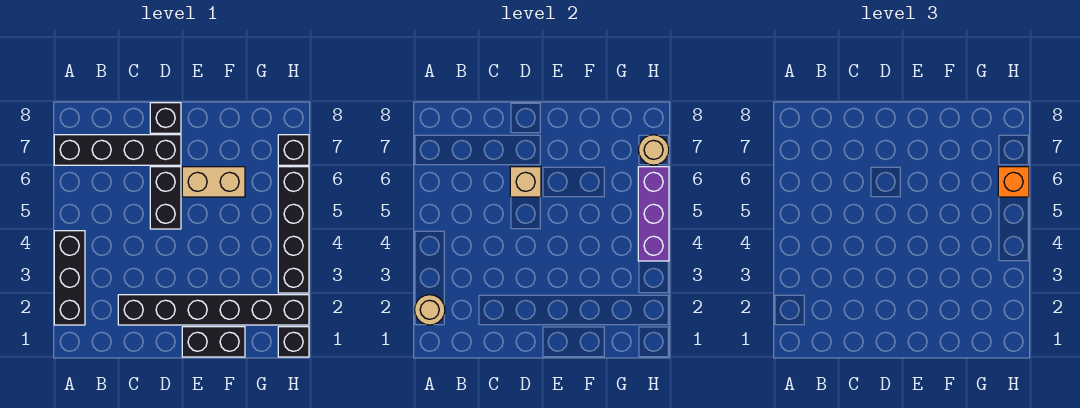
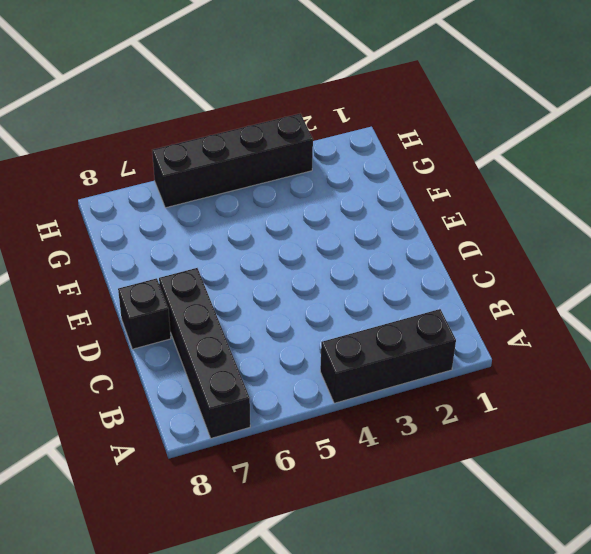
none -> black 1x6 brick [118,295,309,325]
none -> black 1x2 brick [150,167,181,229]
none -> black 1x2 brick [182,327,245,357]

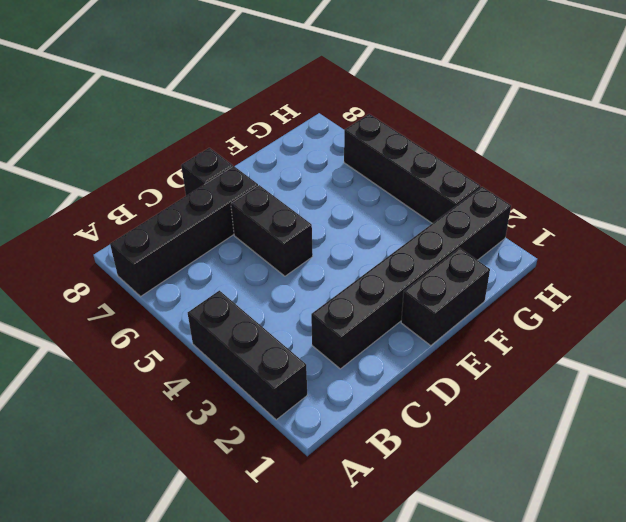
none -> tan 1x2 brick [182,167,245,197]
none -> black 1x1 brick [278,327,309,357]
none -> black 1x1 brick [278,135,309,165]

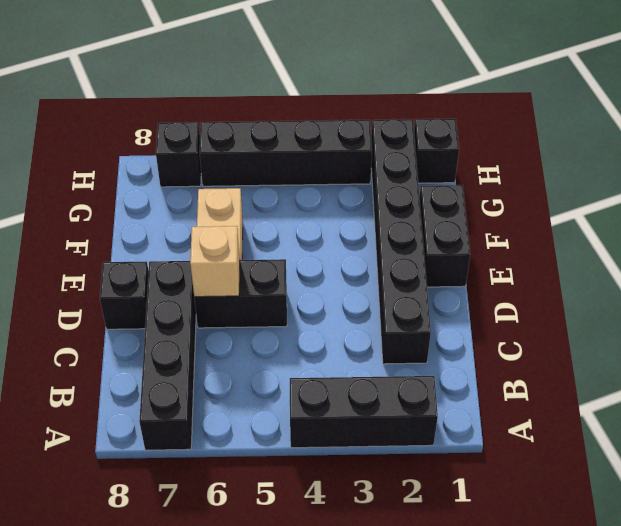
none -> tan 1x1 round brick [415,295,445,325]
none -> purple 1x3 brick [638,167,669,261]
none -> tan 1x1 round brick [638,135,669,165]

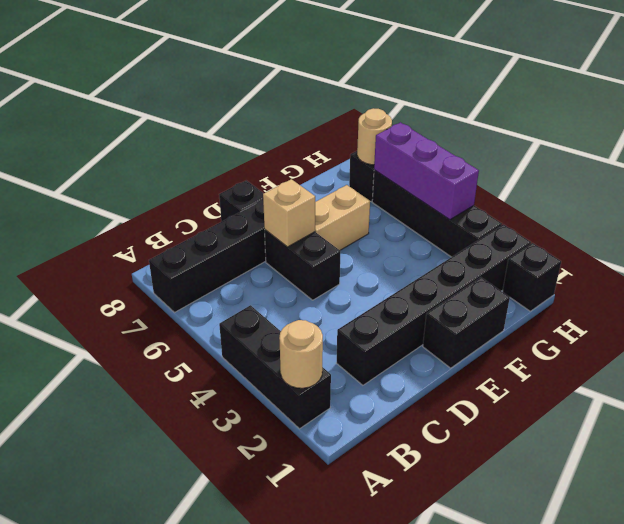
none -> orange 1x1 brick [998,167,1029,197]

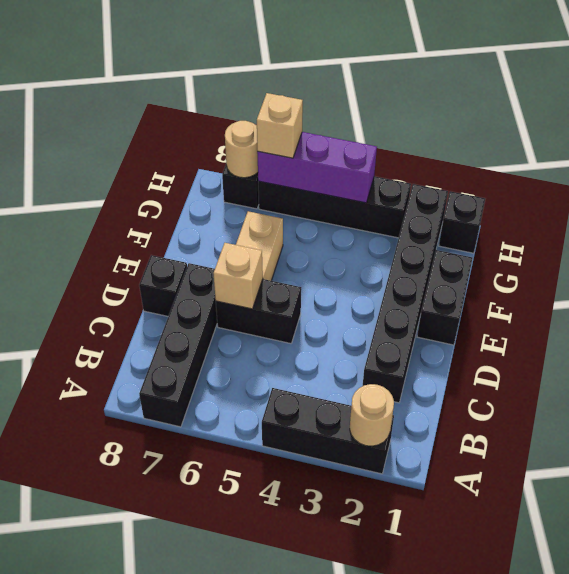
tan 1x1 brick [257,93,303,158] -> orange 1x1 brick [998,167,1029,197]

